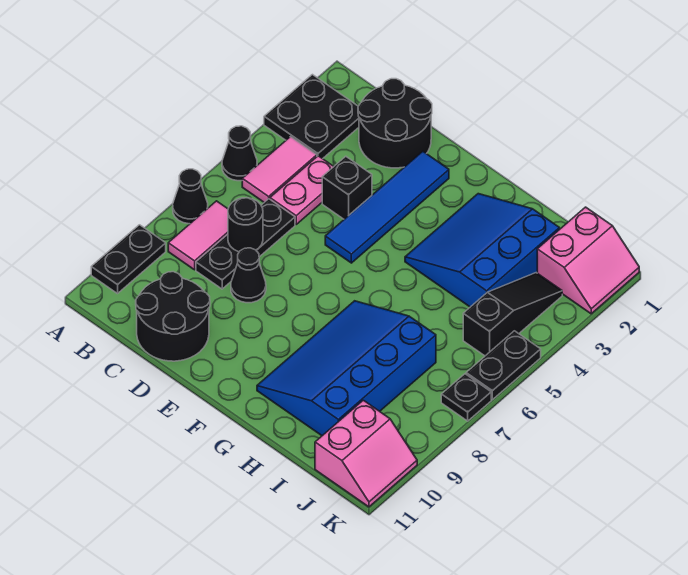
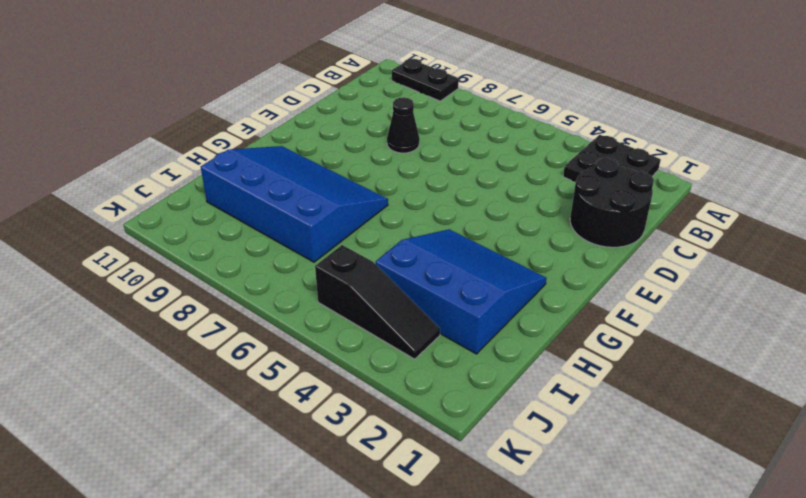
none -> black 1x1 cone [222,126,257,181]
none -> black 1x1 cone [173,169,208,224]
none -> pink 1x2 tile [242,137,317,202]

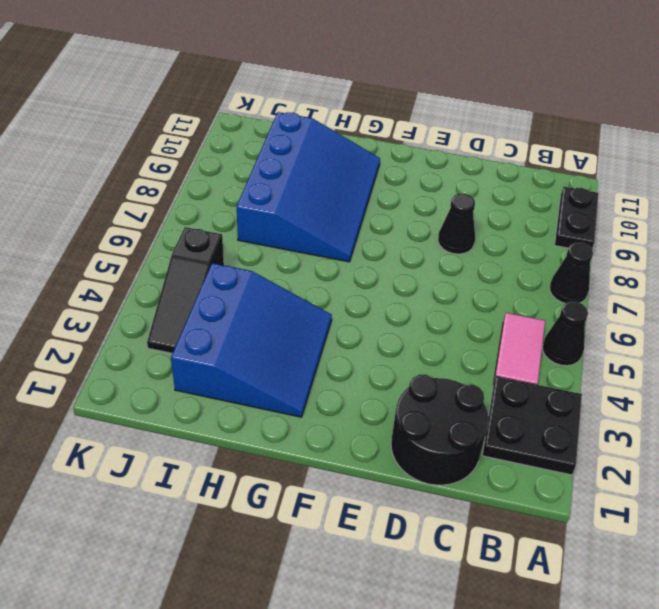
none -> pink 1x2 tile [168,201,228,270]
none -> pink 1x2 plate [270,156,334,224]
none -> black 1x3 plate [196,199,295,289]

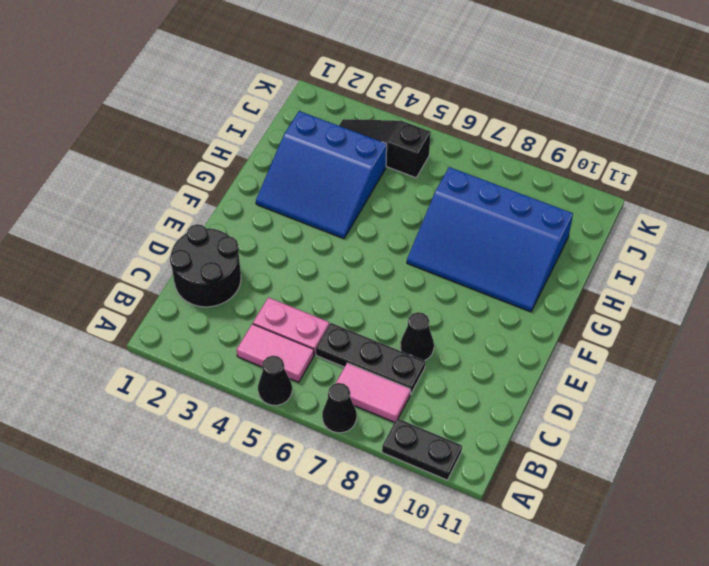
none -> black 2x2 plate [264,75,359,159]
none -> black 2x2 round brick [136,272,210,361]
none -> black 1x1 brick [322,156,372,219]

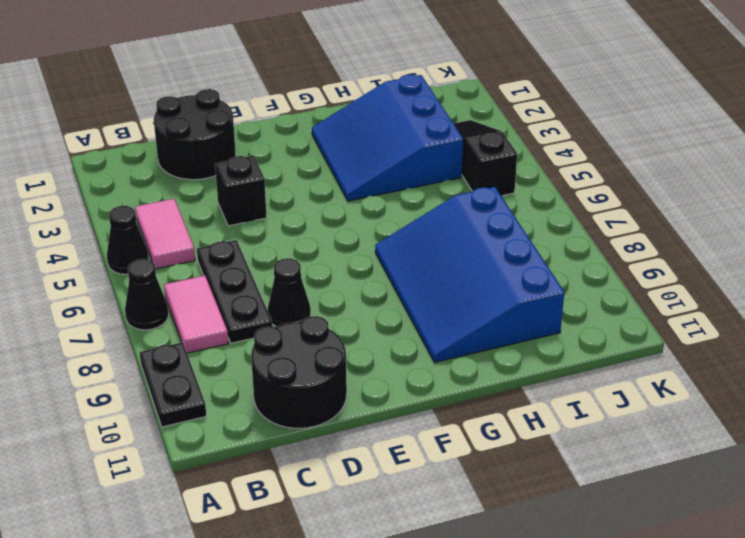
none -> black 2x2 plate [264,75,359,159]
none -> pink 1x2 plate [270,156,334,224]
none -> blue 1x4 tile [325,151,449,263]

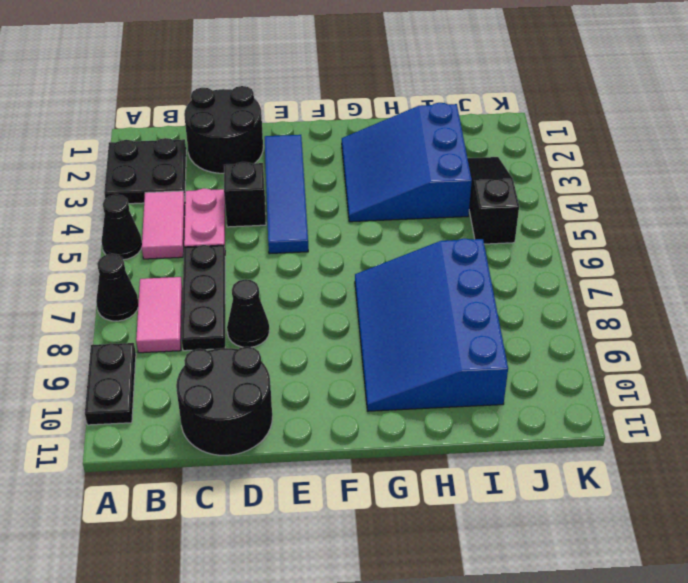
none -> pink 2x2 slope [537,207,639,314]
none -> pink 2x2 slope [315,400,417,507]
none -> black 1x2 plate [466,331,541,400]

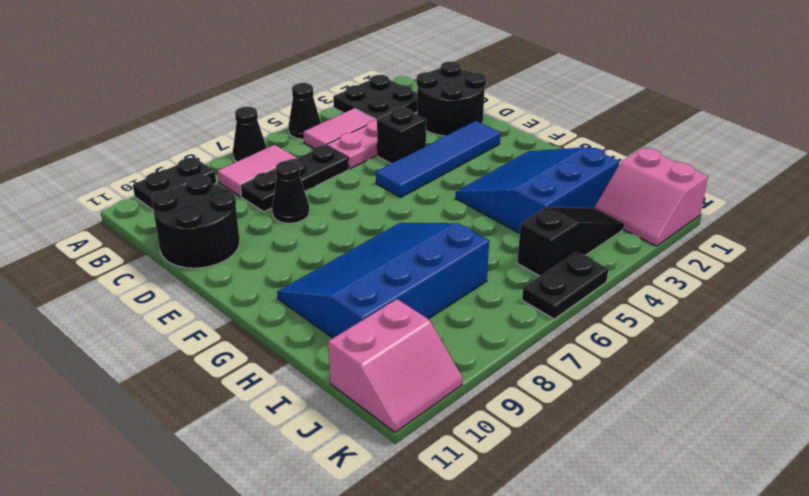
pink 2x2 slope [594,148,708,246] -> pink 2x2 slope turned to [537,207,639,314]
none -> black 1x1 plate [441,374,491,421]
none -> black 1x1 round brick [228,198,263,252]

